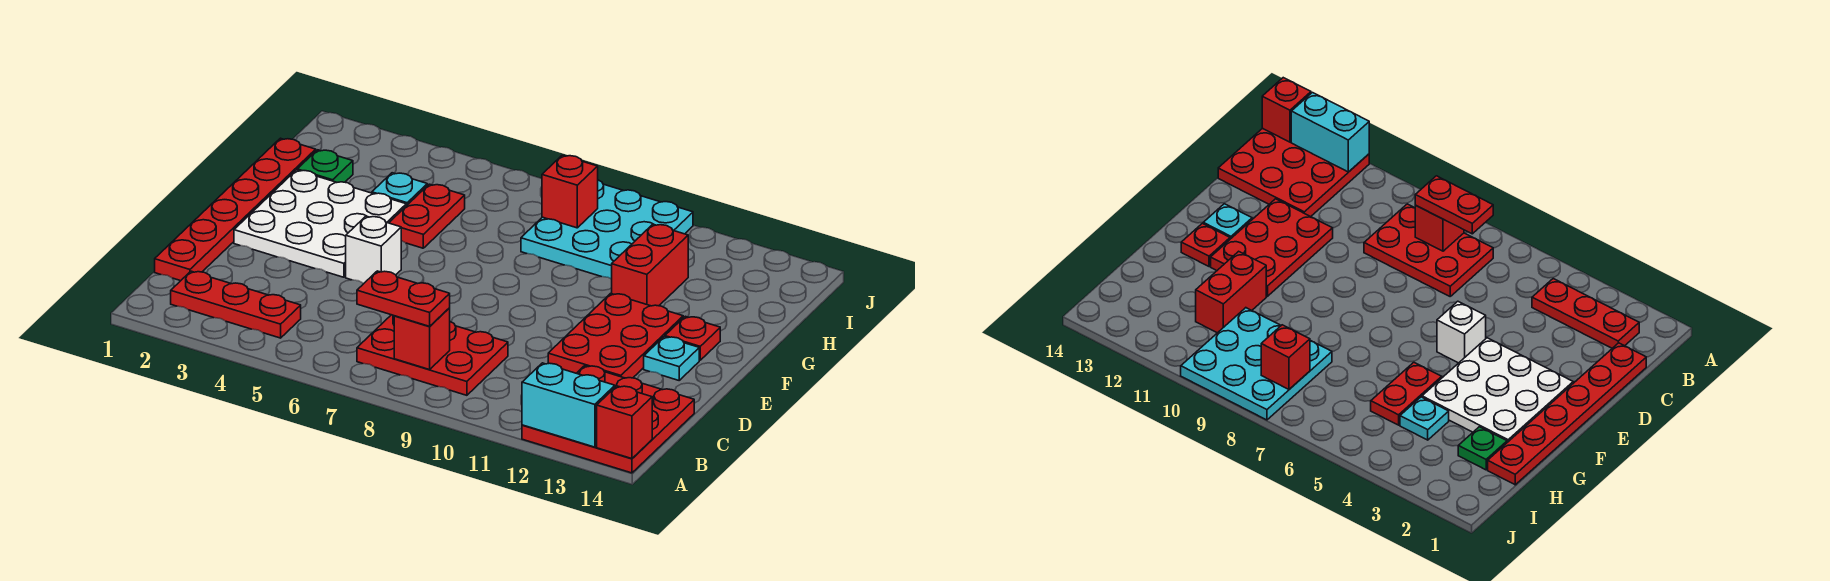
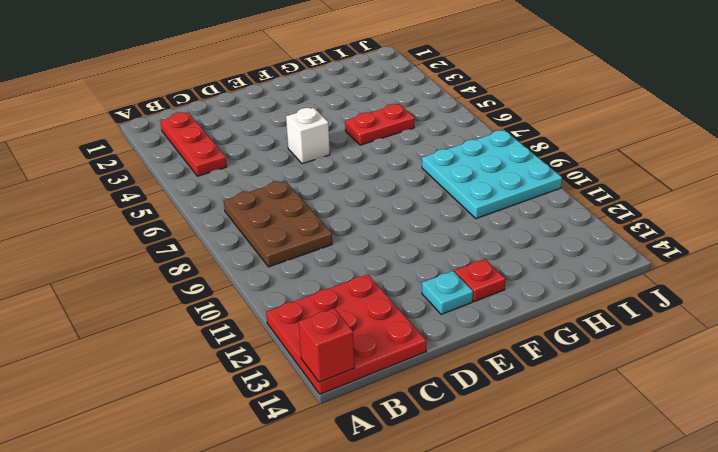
brown 2x3 plate [224,181,332,267] -> red 2x3 plate [357,315,508,395]
none -> red 1x6 plate [155,138,316,281]
none -> red 2x3 plate [548,294,683,378]
none -> white 3x3 plate [234,170,406,277]

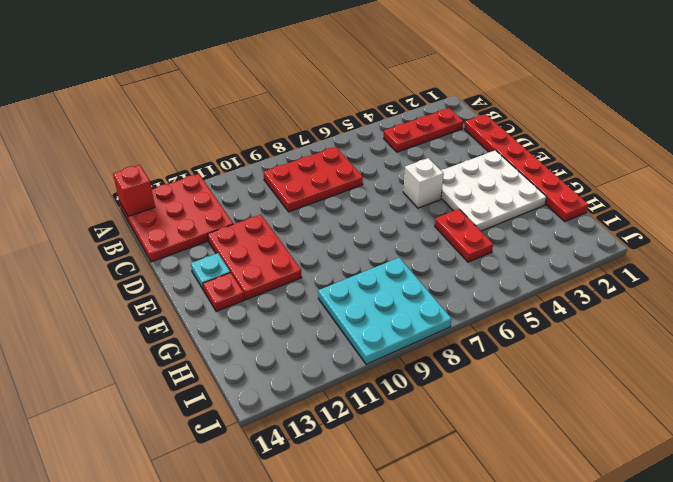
none -> red 1x2 brick [612,224,688,306]
none -> green 1x1 plate [297,150,353,182]
none -> cyan 1x1 plate [372,173,427,206]

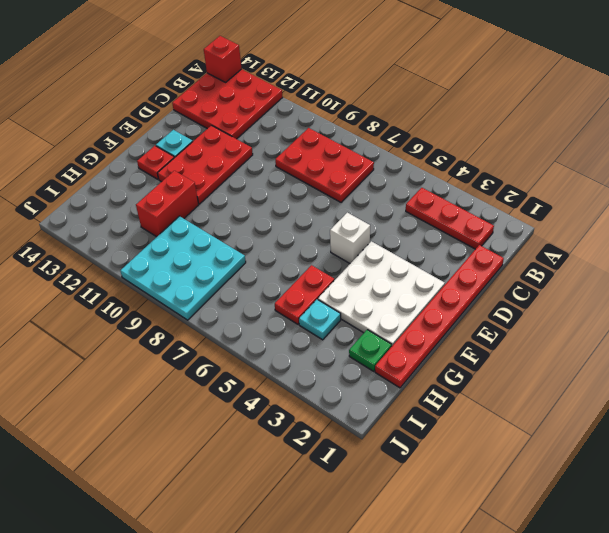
none -> cyan 1x2 brick [522,363,615,447]
none -> red 1x1 brick [394,308,450,370]
none -> red 1x1 brick [542,155,598,228]

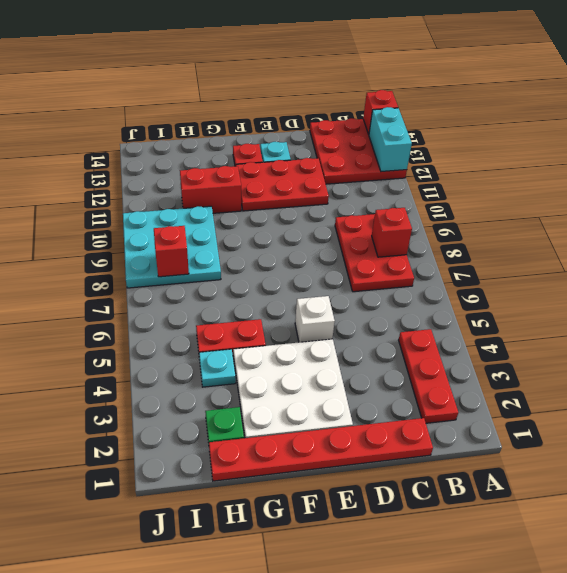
none -> red 1x2 plate [357,271,450,326]

